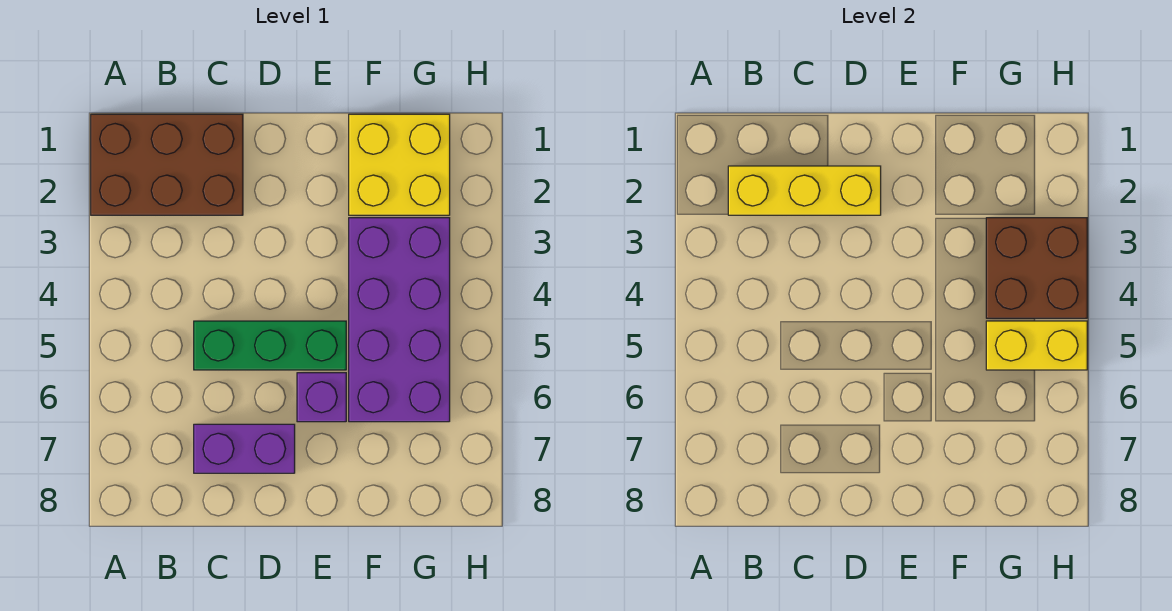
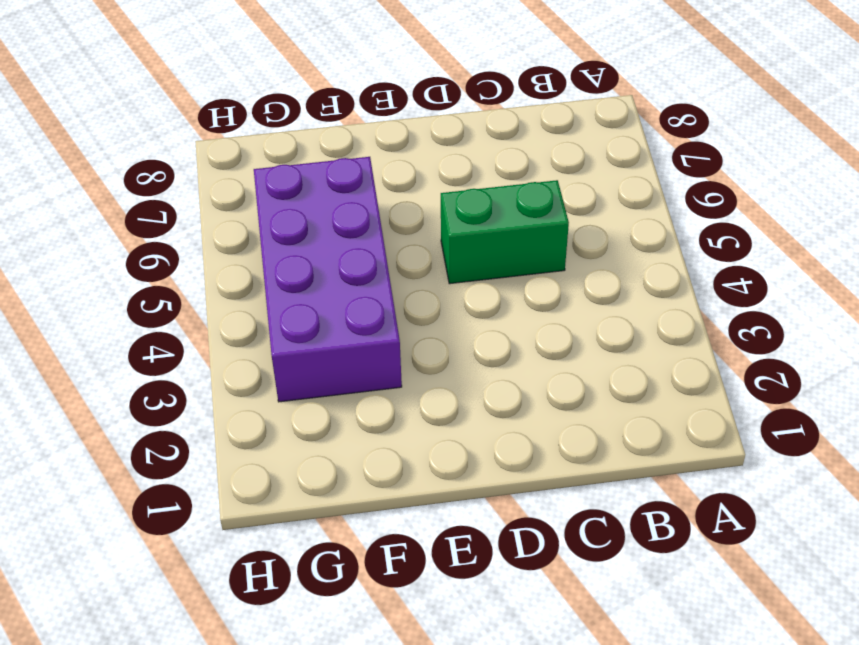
green 1x2 brick [441,180,569,284] -> green 1x3 brick [194,321,346,370]
none -> brown 2x3 brick [91,114,243,215]
none -> purple 1x2 brick [194,424,295,473]

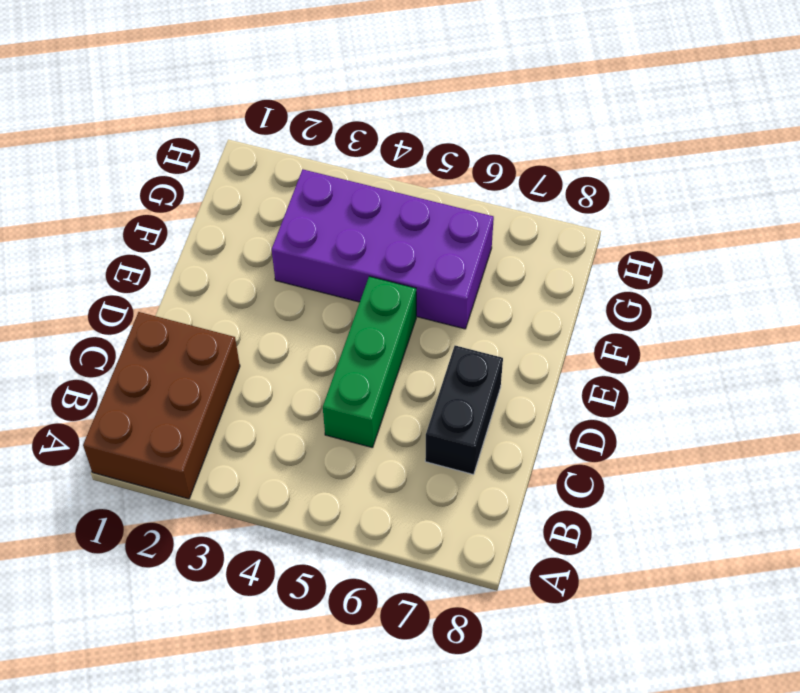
black 1x2 brick [425,346,503,474] -> purple 1x2 brick [194,424,295,473]
none -> purple 1x1 brick [297,373,346,422]
none -> yellow 2x2 brick [349,114,450,215]

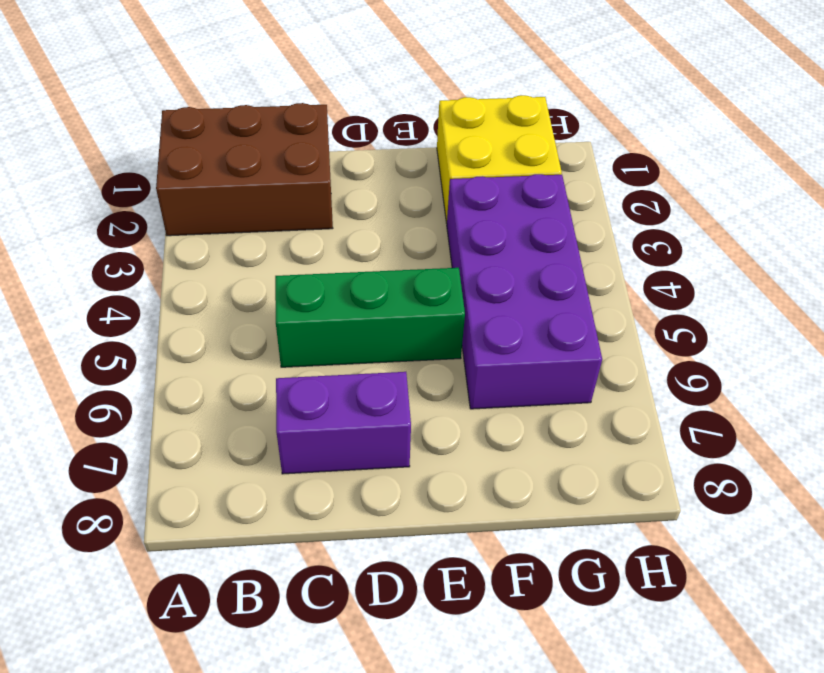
none -> purple 1x1 brick [297,373,346,422]
none -> yellow 1x3 brick [728,166,881,215]

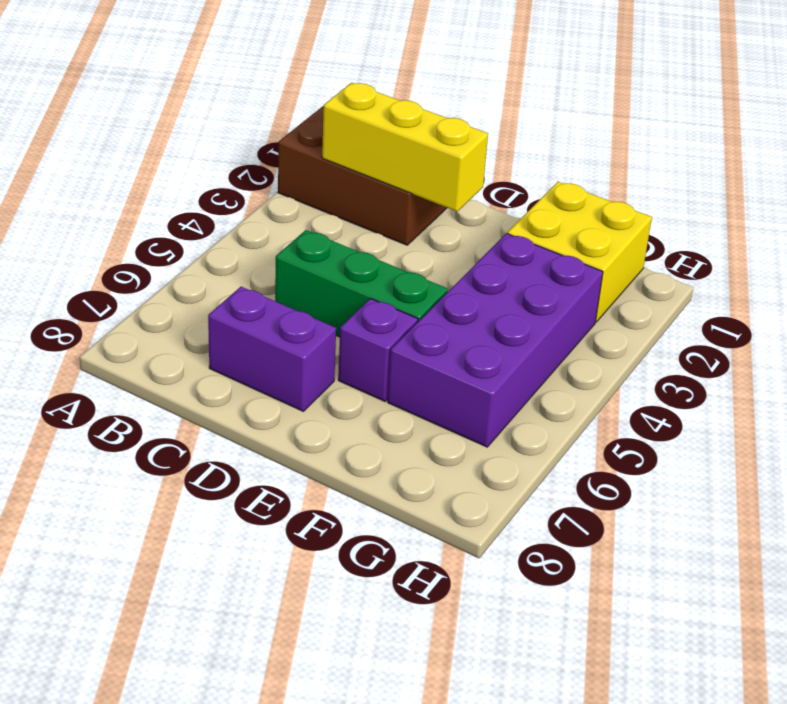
none -> brown 2x2 brick [986,218,1087,318]
none -> yellow 1x2 brick [986,321,1087,370]

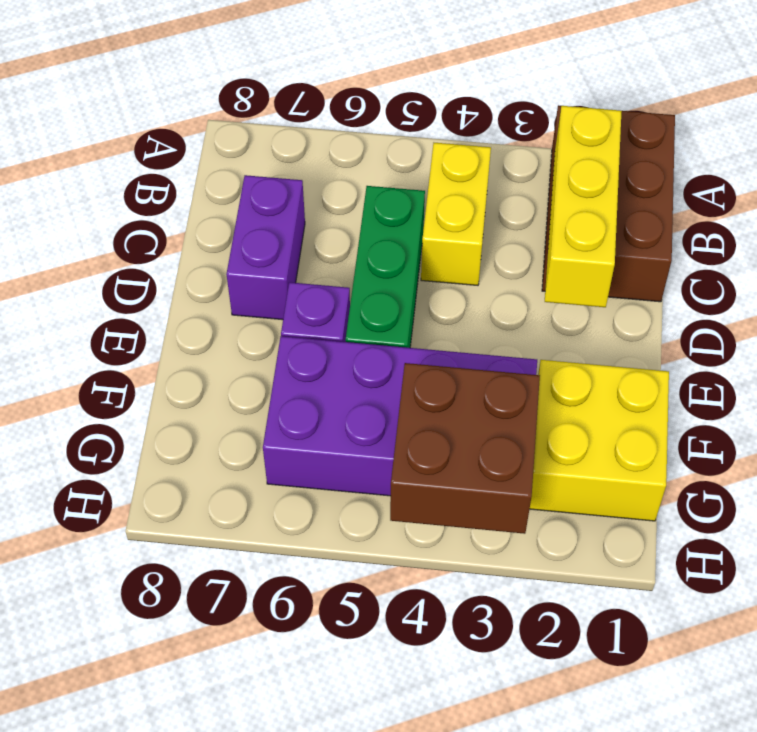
yellow 1x2 brick [421,143,491,285] -> yellow 1x2 brick moved to [986,321,1087,370]

